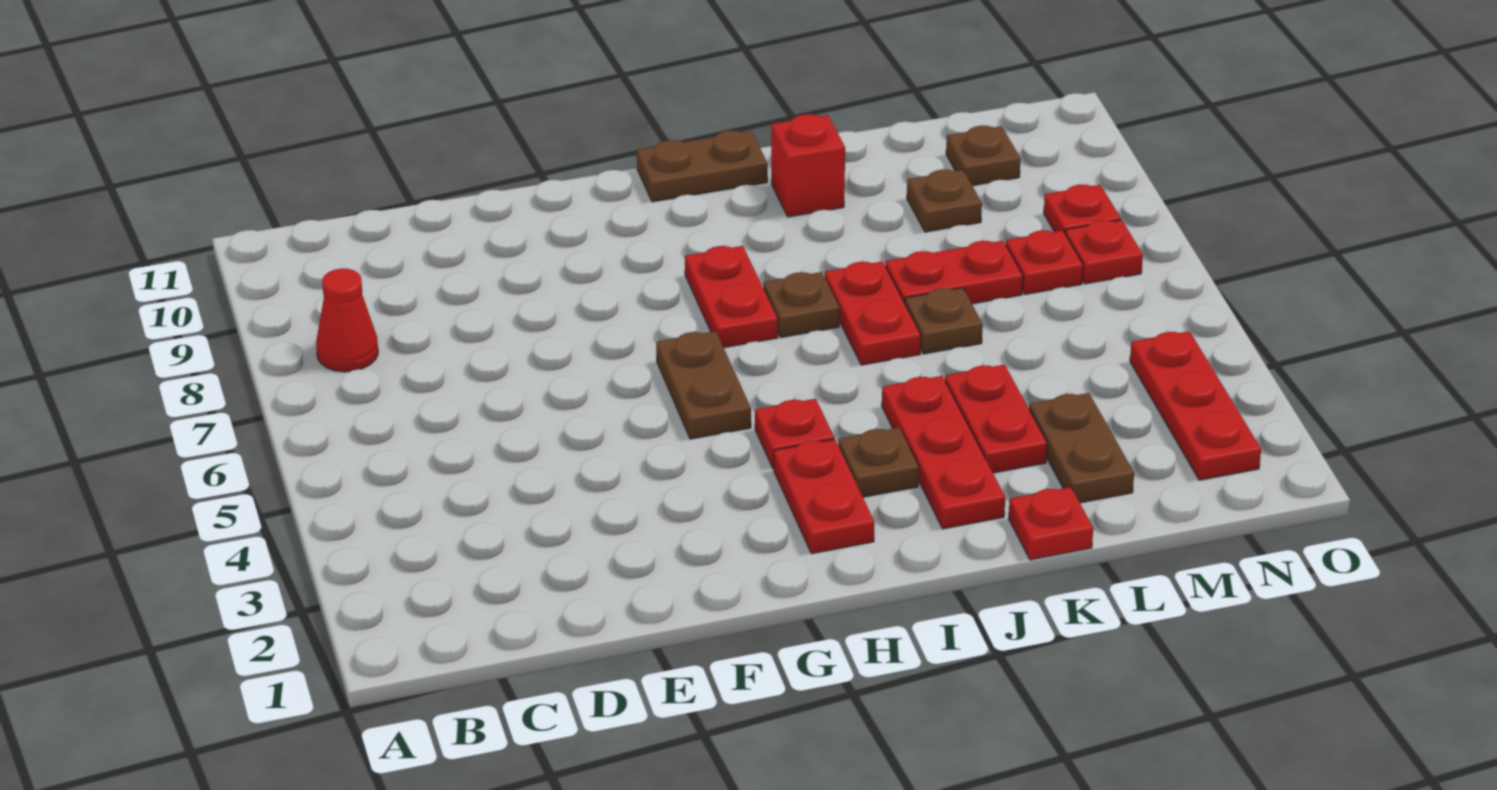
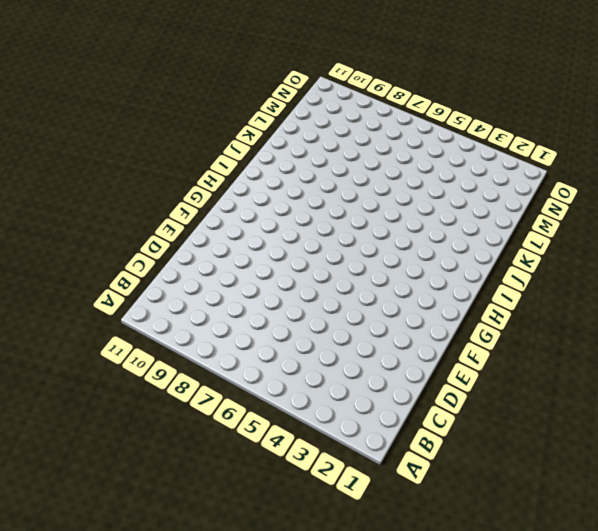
none -> red 1x1 cone [316,268,378,372]
none -> brown 1x2 plate [656,331,751,439]
none -> red 1x2 plate [774,439,875,554]

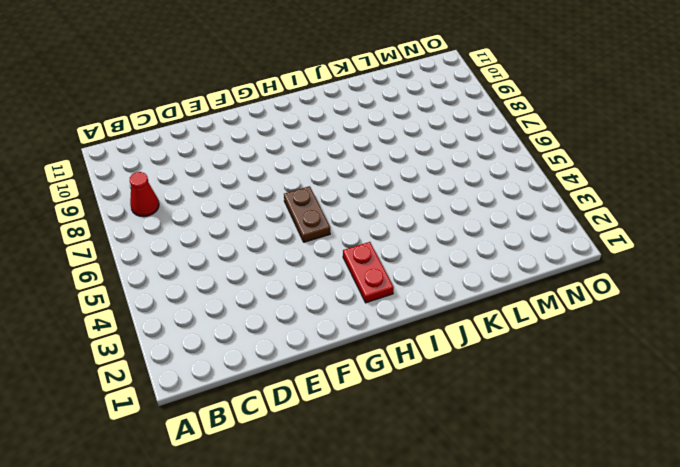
none -> red 1x1 plate [755,399,834,468]
none -> red 1x2 plate [685,246,778,348]
none -> brown 1x2 plate [637,130,768,202]

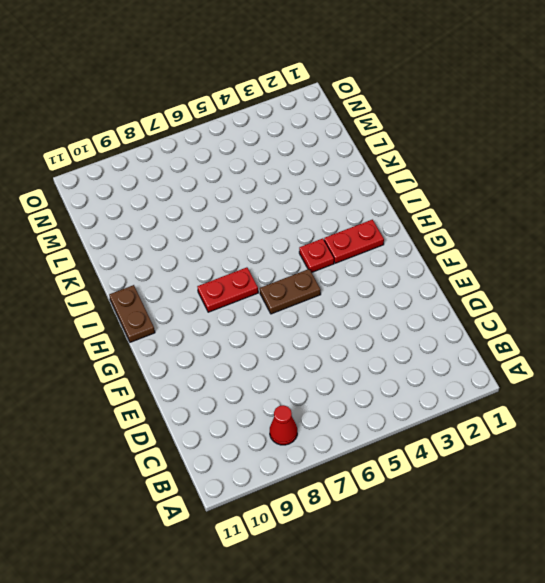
none -> brown 1x1 plate [838,428,919,497]
none -> brown 1x1 plate [763,272,840,338]
none -> red 1x3 plate [882,376,1005,529]

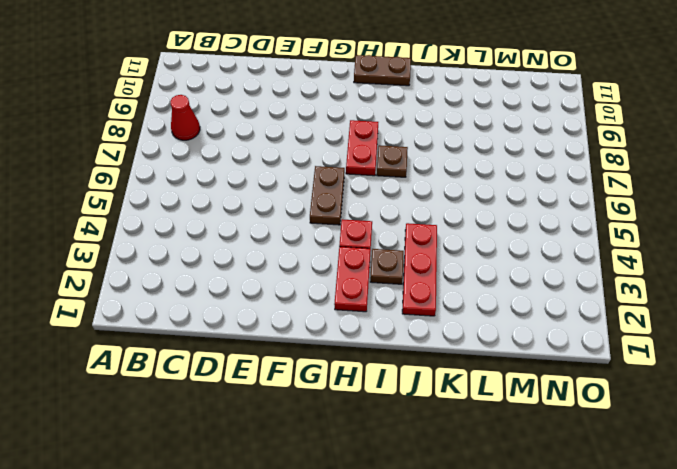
none -> red 1x2 plate [825,261,921,365]
none -> red 1x1 brick [771,114,845,217]
none -> red 1x1 plate [1009,487,1093,560]

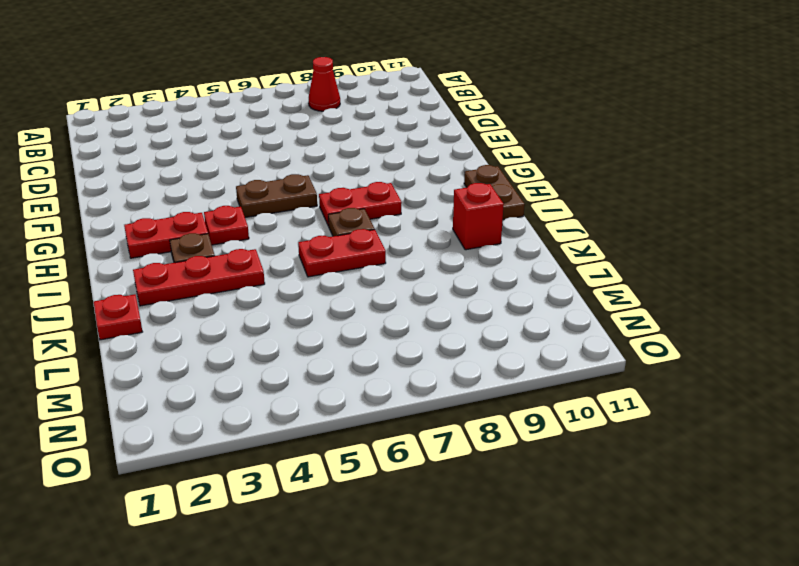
none -> red 1x2 plate [945,365,1047,473]
none -> brown 1x1 plate [905,288,983,354]
none -> red 1x2 plate [885,241,1023,304]

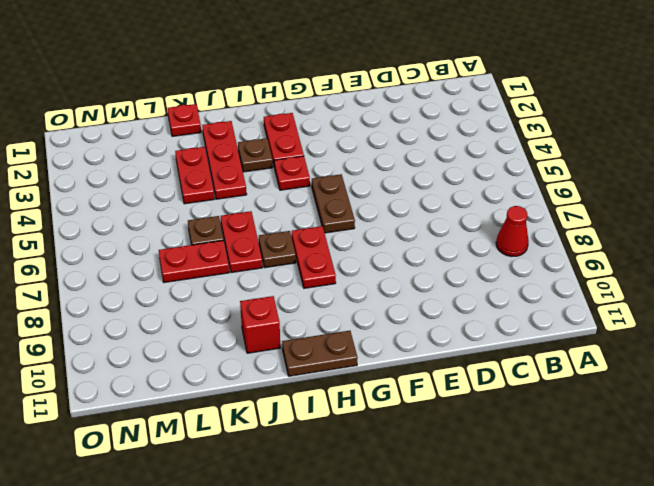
none -> brown 1x2 plate [1029,393,1134,503]
none -> brown 1x1 plate [907,170,982,232]
none -> red 1x1 plate [1006,230,1083,294]

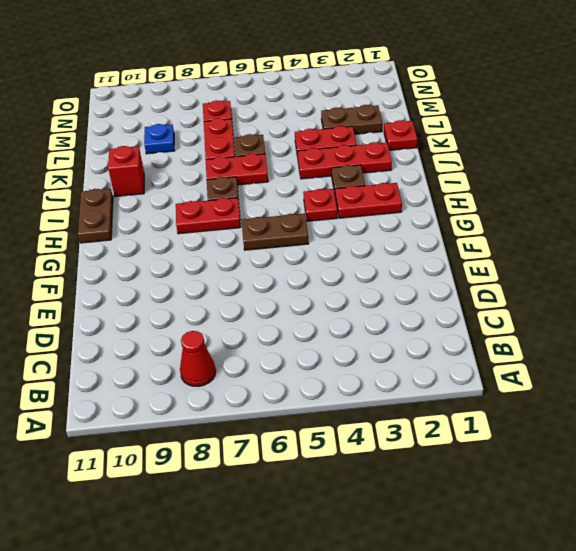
blue 1x1 plate [144,124,174,154] -> brown 1x1 plate [907,170,982,232]
none -> brown 1x1 plate [946,126,1021,186]
none -> red 1x3 plate [1130,331,1261,480]
none -> red 1x1 plate [1065,220,1143,284]

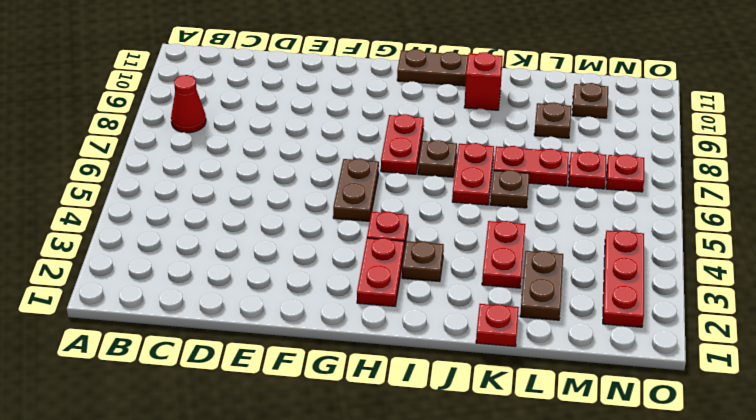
none -> red 1x3 plate [882,376,1005,529]
none -> red 1x1 plate [1044,185,1121,233]

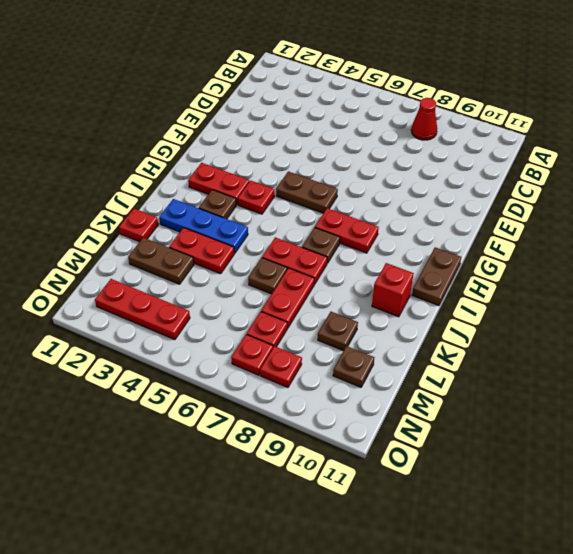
blue 1x3 plate [159,199,248,253] -> red 1x3 plate [882,376,1005,529]

